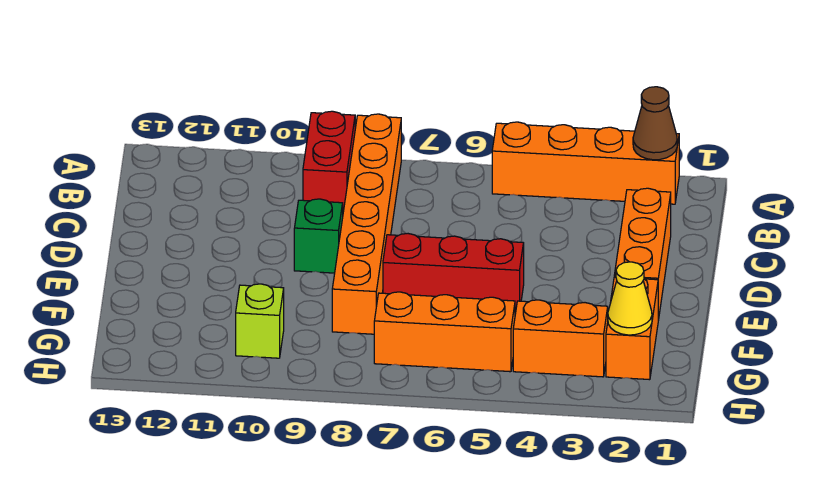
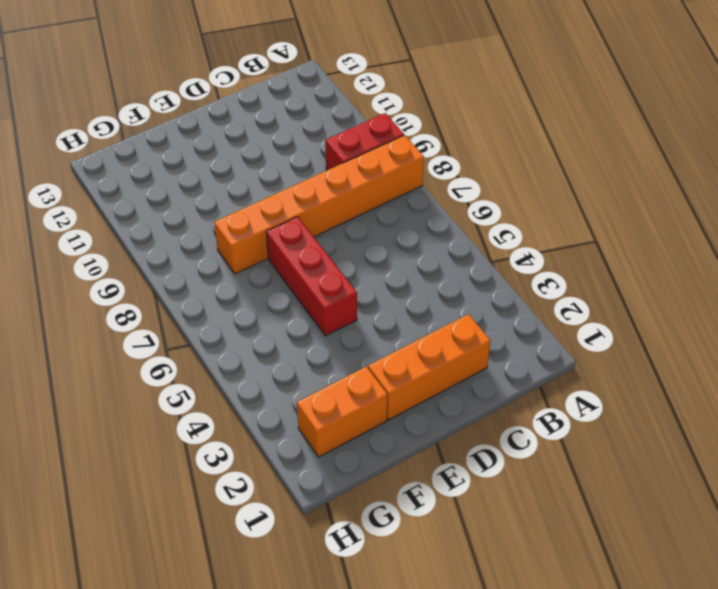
none -> orange 1x4 brick [492,122,679,204]
none -> green 1x1 brick [294,199,343,273]
none -> orange 1x2 brick [513,300,608,377]

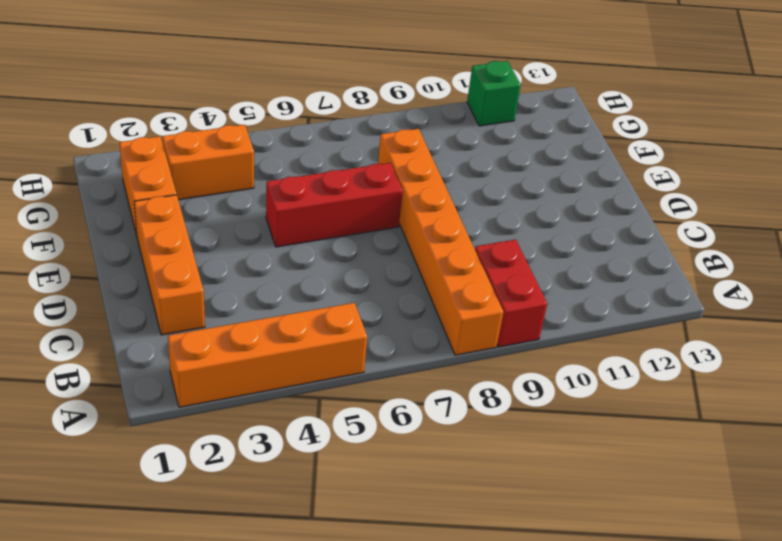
green 1x1 brick [467,61,521,126] -> green 1x1 brick moved to [294,199,343,273]
none -> orange 1x3 brick [374,292,515,372]
none -> lime 1x1 brick [236,284,284,358]
none -> brown 1x1 cone [633,87,677,160]

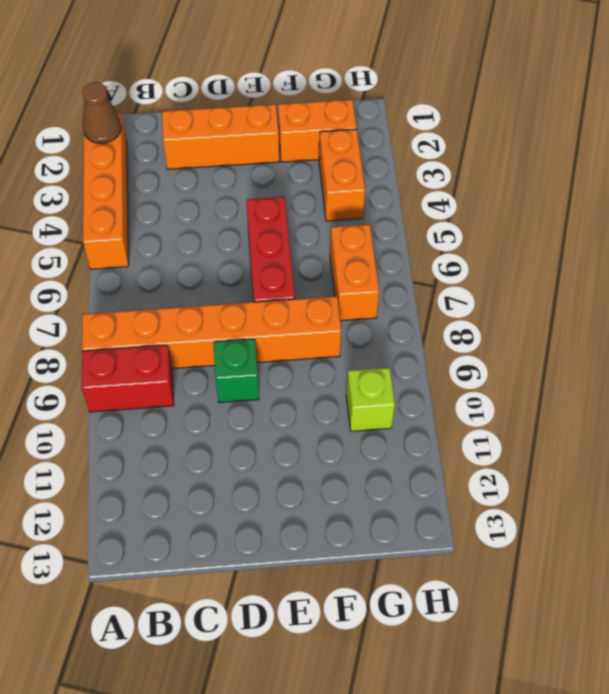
orange 1x2 brick [330,224,379,321] -> orange 1x3 brick [374,292,515,372]
none -> yellow 1x1 cone [608,262,652,335]

